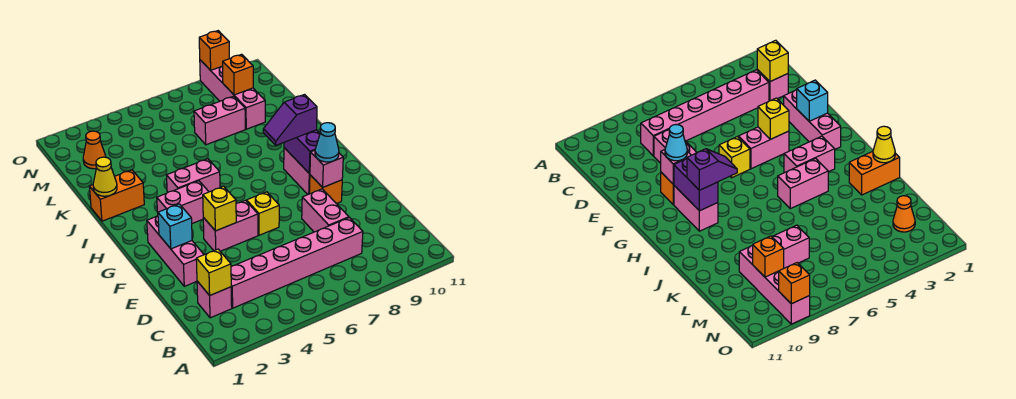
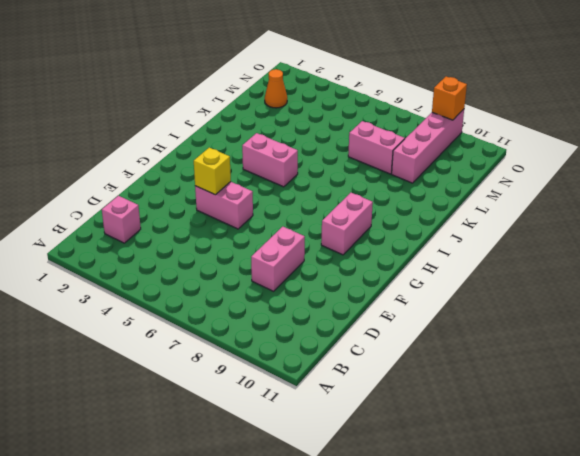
none -> pink 1x6 brick [231,218,363,308]
none -> pink 1x3 brick [147,216,204,286]
none -> yellow 1x1 brick [247,192,279,235]

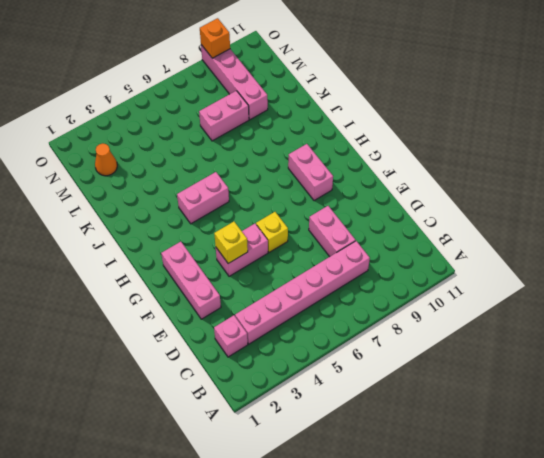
none -> orange 1x1 brick [309,175,342,204]
none -> pink 1x2 brick [157,181,209,223]
none -> orange 1x2 brick [89,170,144,221]

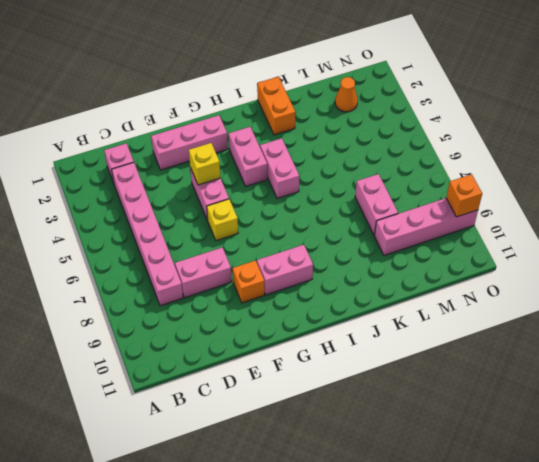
none -> yellow 1x1 brick [196,249,231,295]
none -> cyan 1x1 brick [158,204,192,249]
none -> pink 1x1 brick [310,150,343,187]

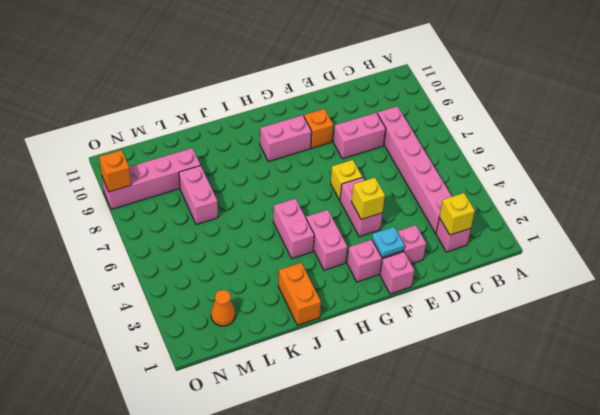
pink 1x1 brick [380,252,414,294] -> pink 1x1 brick moved to [310,150,343,187]
cyan 1x1 plate [372,227,404,258] -> cyan 1x1 brick [158,204,192,249]
none -> purple 1x2 brick [284,130,320,174]
none -> yellow 1x1 cone [93,157,117,196]
none -> orange 1x1 brick [223,54,253,95]

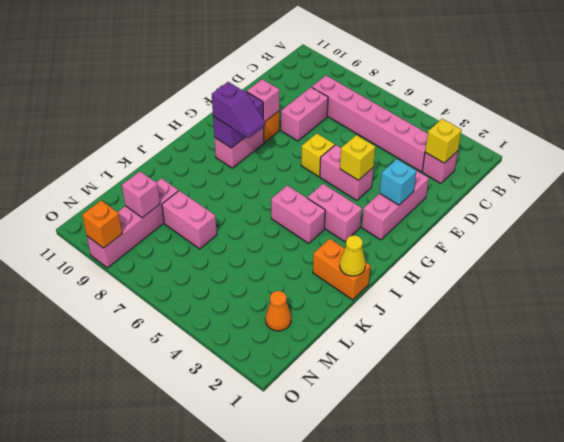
pink 1x1 brick [122,171,160,218] -> orange 1x1 brick [223,54,253,95]
none -> cyan 1x1 cone [315,123,339,162]

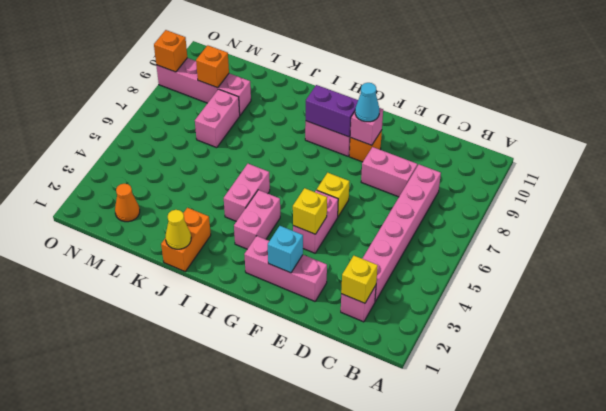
none -> purple 1x2 slope [263,95,317,145]

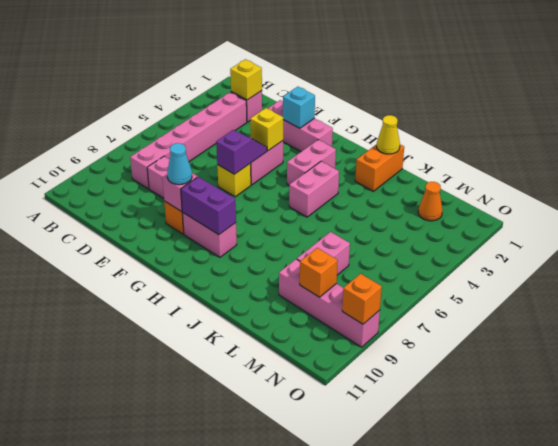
purple 1x2 slope [216,130,267,174] -> purple 1x2 slope moved to [263,95,317,145]

